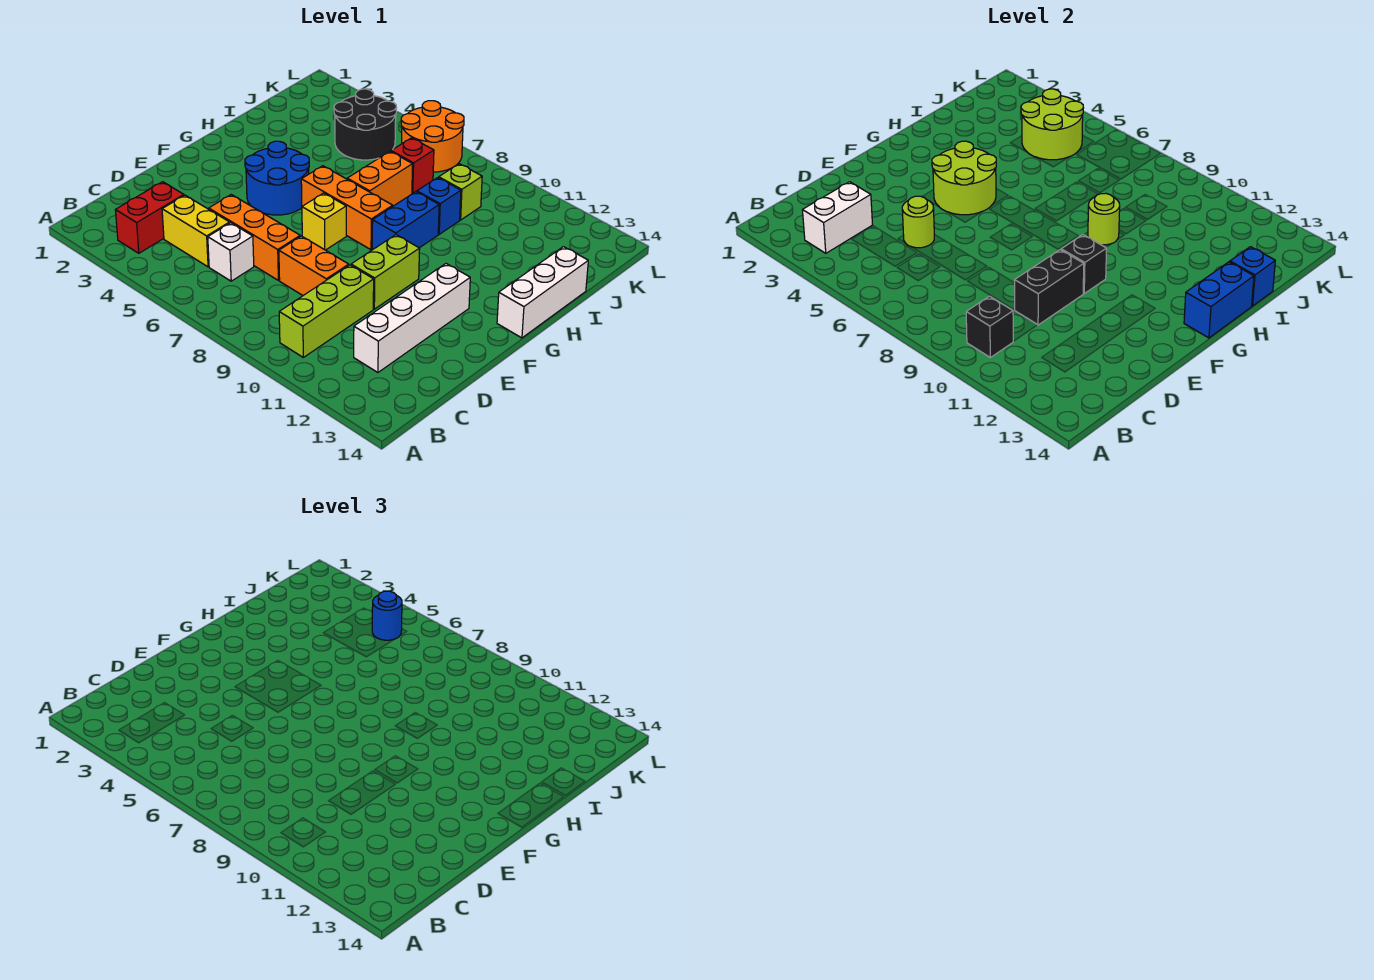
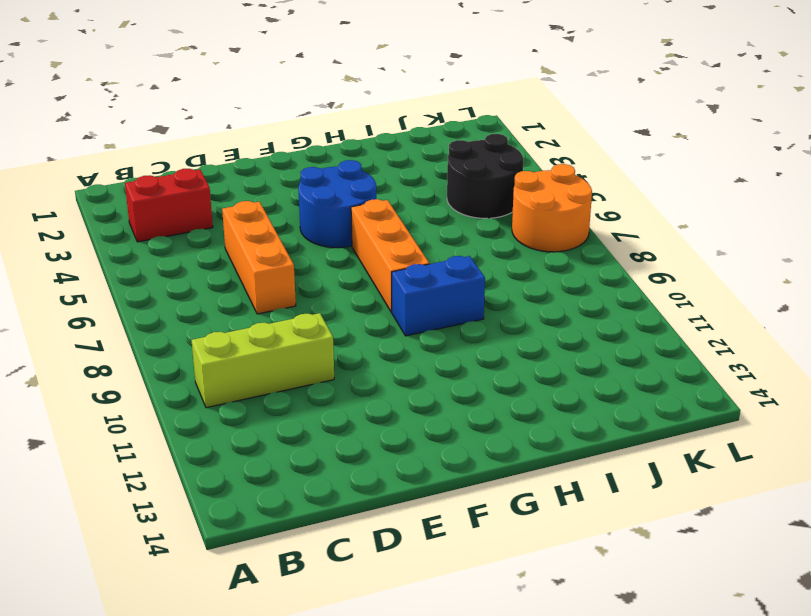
none -> yellow 1x2 brick [162,195,230,267]
none -> white 1x1 brick [208,223,254,281]
none -> white 1x4 brick [354,264,470,372]
none -> orange 1x2 brick [279,236,349,295]

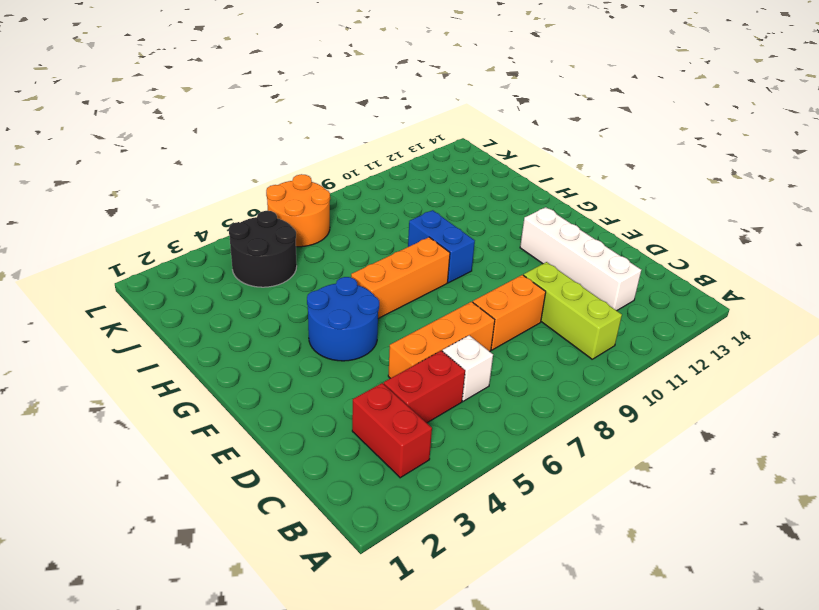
red 1x2 brick [384,351,465,423] -> yellow 1x2 brick [162,195,230,267]
none -> lime 1x2 brick [351,235,420,309]
none -> yellow 1x1 brick [302,193,346,250]
none -> white 1x3 brick [497,247,588,338]
none -> orange 1x2 brick [347,152,413,206]

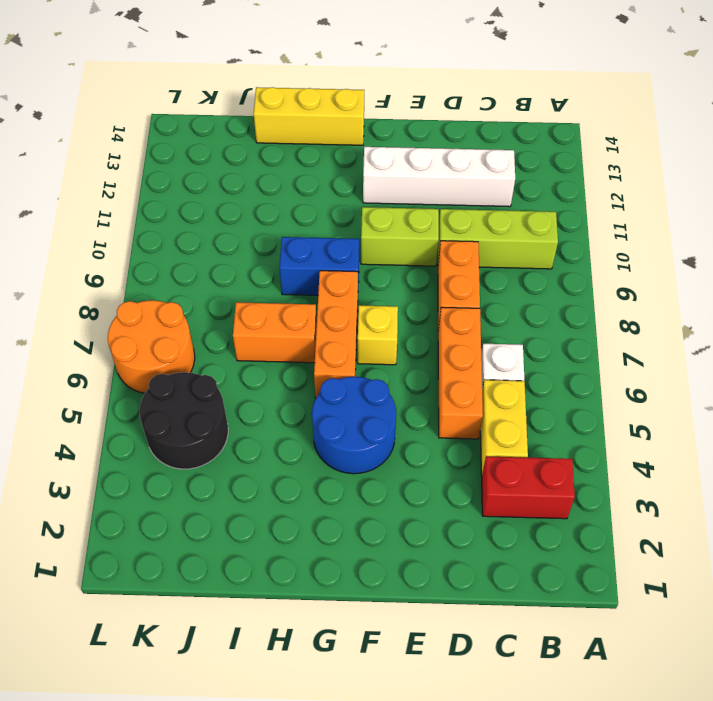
yellow 1x3 brick [254,87,364,145] -> white 1x3 brick [497,247,588,338]
none -> blue 1x1 brick [417,178,461,234]
none -> red 1x1 brick [391,138,434,193]
none -> lime 1x1 brick [439,164,482,220]
none -> white 1x2 brick [802,182,872,253]

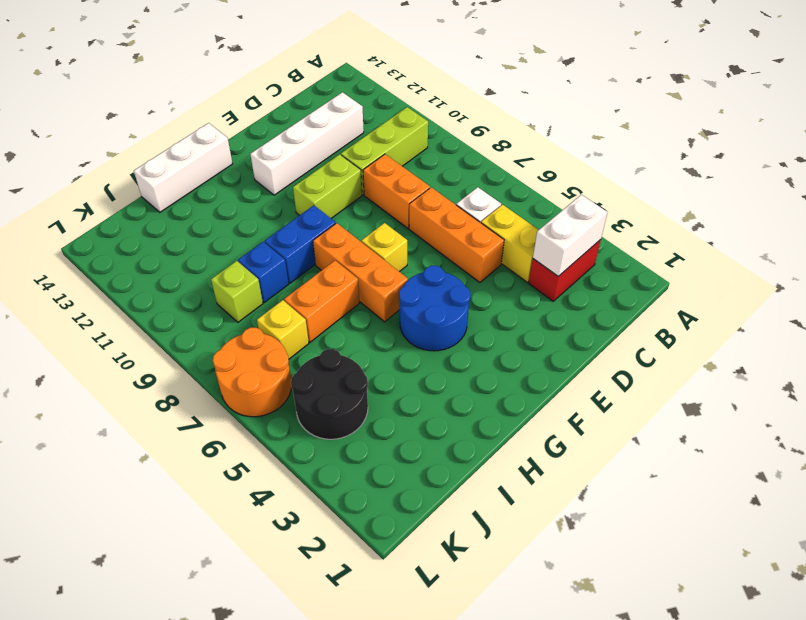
yellow 1x1 brick [257,300,309,359] -> red 1x1 brick [391,138,434,193]
none -> black 1x1 brick [966,296,1013,357]
none -> lime 1x1 round brick [902,196,934,248]
none -> black 1x2 brick [1015,250,1084,325]
none -> lime 2x2 round brick [932,141,996,215]

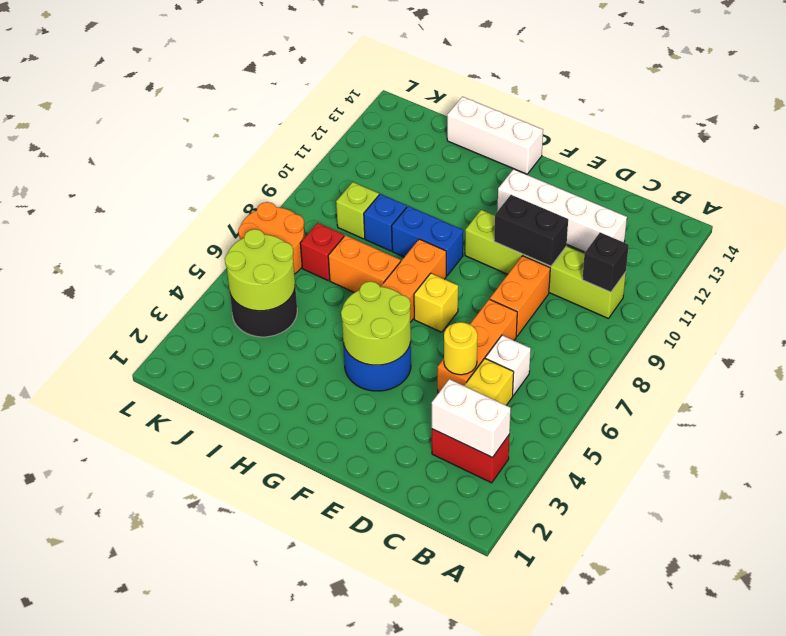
yellow 1x1 round brick [444,322,478,375] -> lime 1x1 round brick [902,196,934,248]
none -> black 1x1 brick [1061,235,1107,293]
none -> blue 1x2 brick [1184,262,1254,338]
none -> lime 1x1 round brick [1088,193,1120,245]
none -> blue 1x1 brick [1230,247,1275,306]

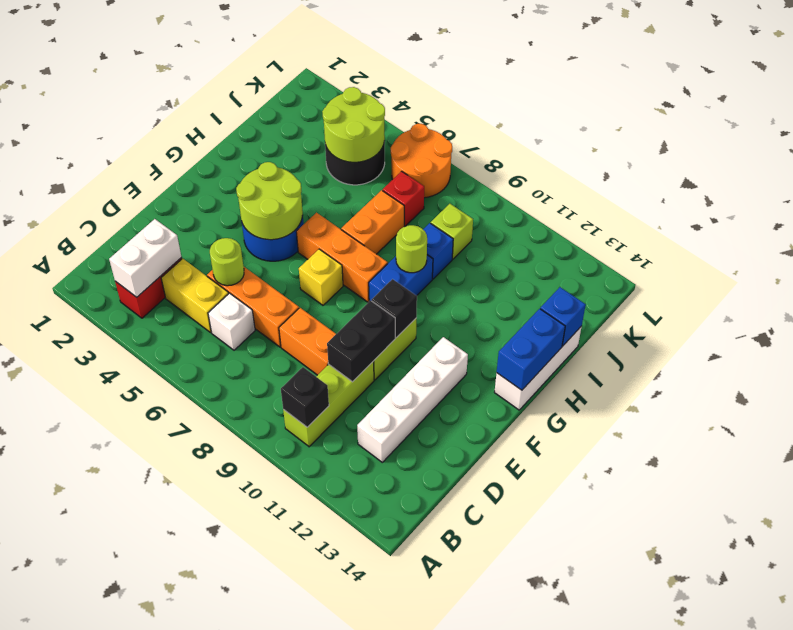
none -> blue 1x1 round brick [372,591,402,640]

